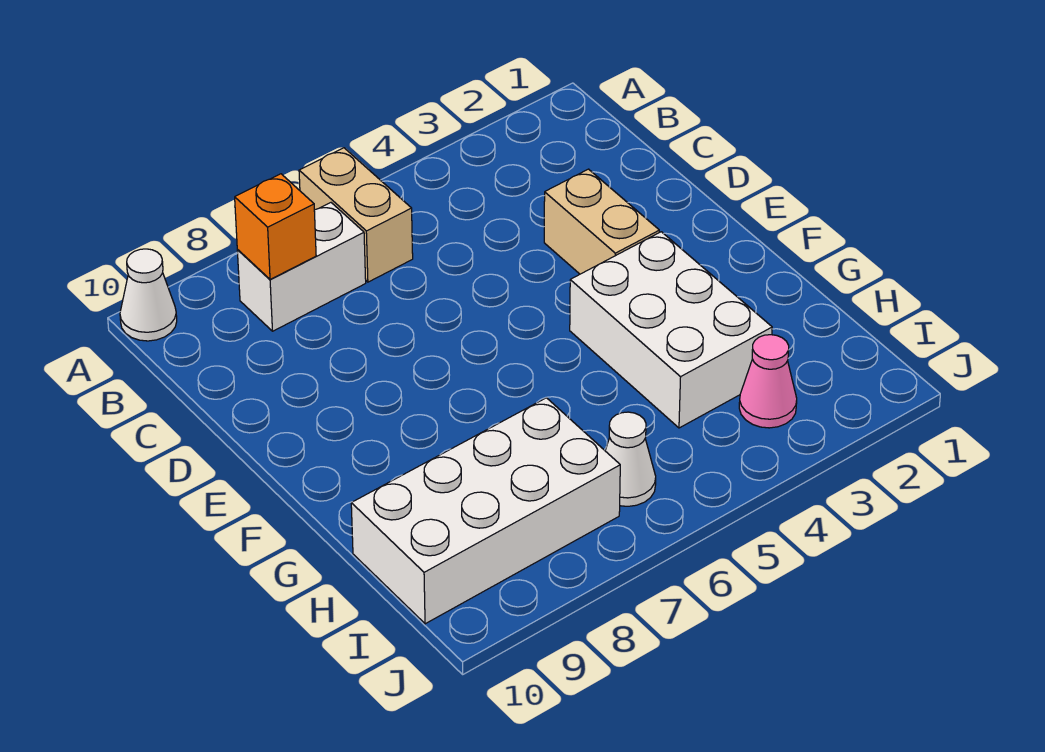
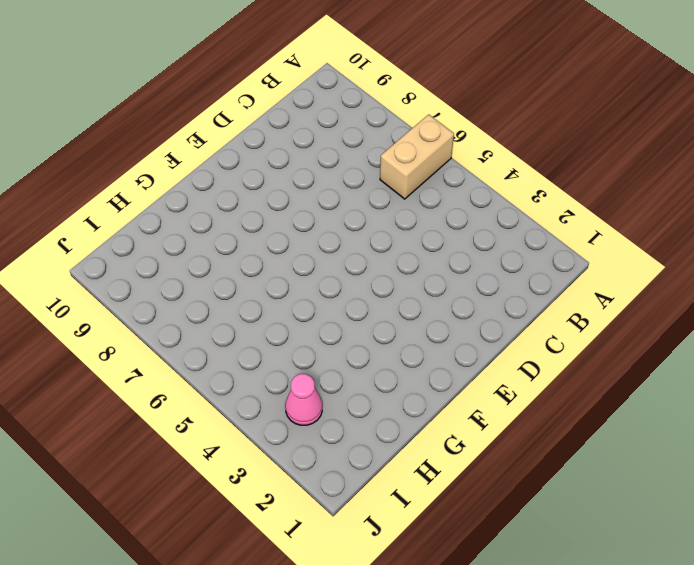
none -> white 1x1 cone [120,249,177,341]
none -> white 1x2 brick [237,203,366,331]

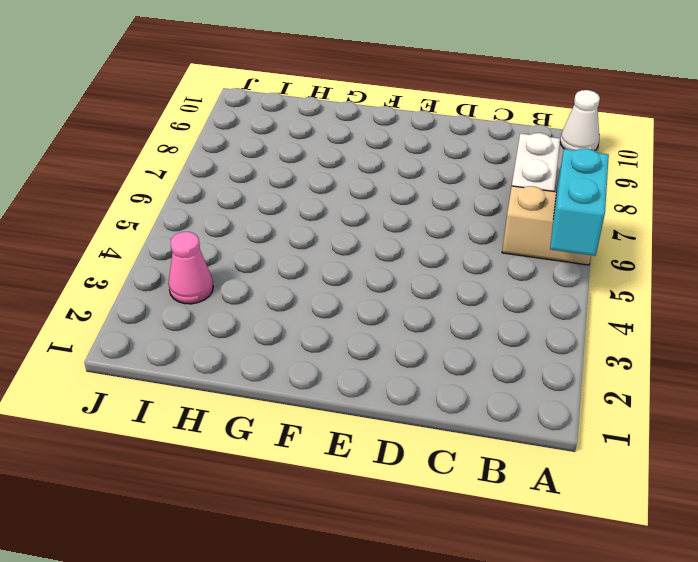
cyan 1x2 brick [550,149,609,256] -> none
none -> tan 1x2 brick [544,169,659,274]
none -> white 2x3 brick [570,232,772,428]

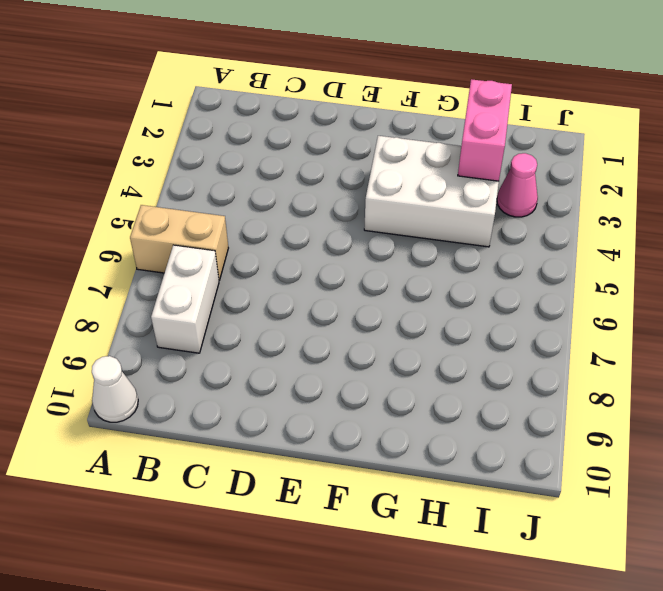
pink 1x2 brick [458,79,512,181] -> none
none -> tan 1x2 brick [544,169,659,274]
none -> white 2x4 brick [351,398,620,624]

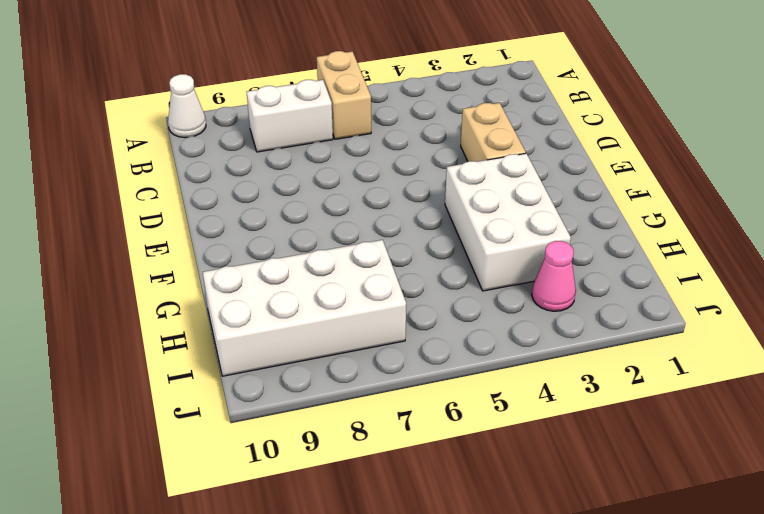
none -> white 1x1 cone [605,412,656,506]
none -> orange 1x1 brick [235,174,316,279]

